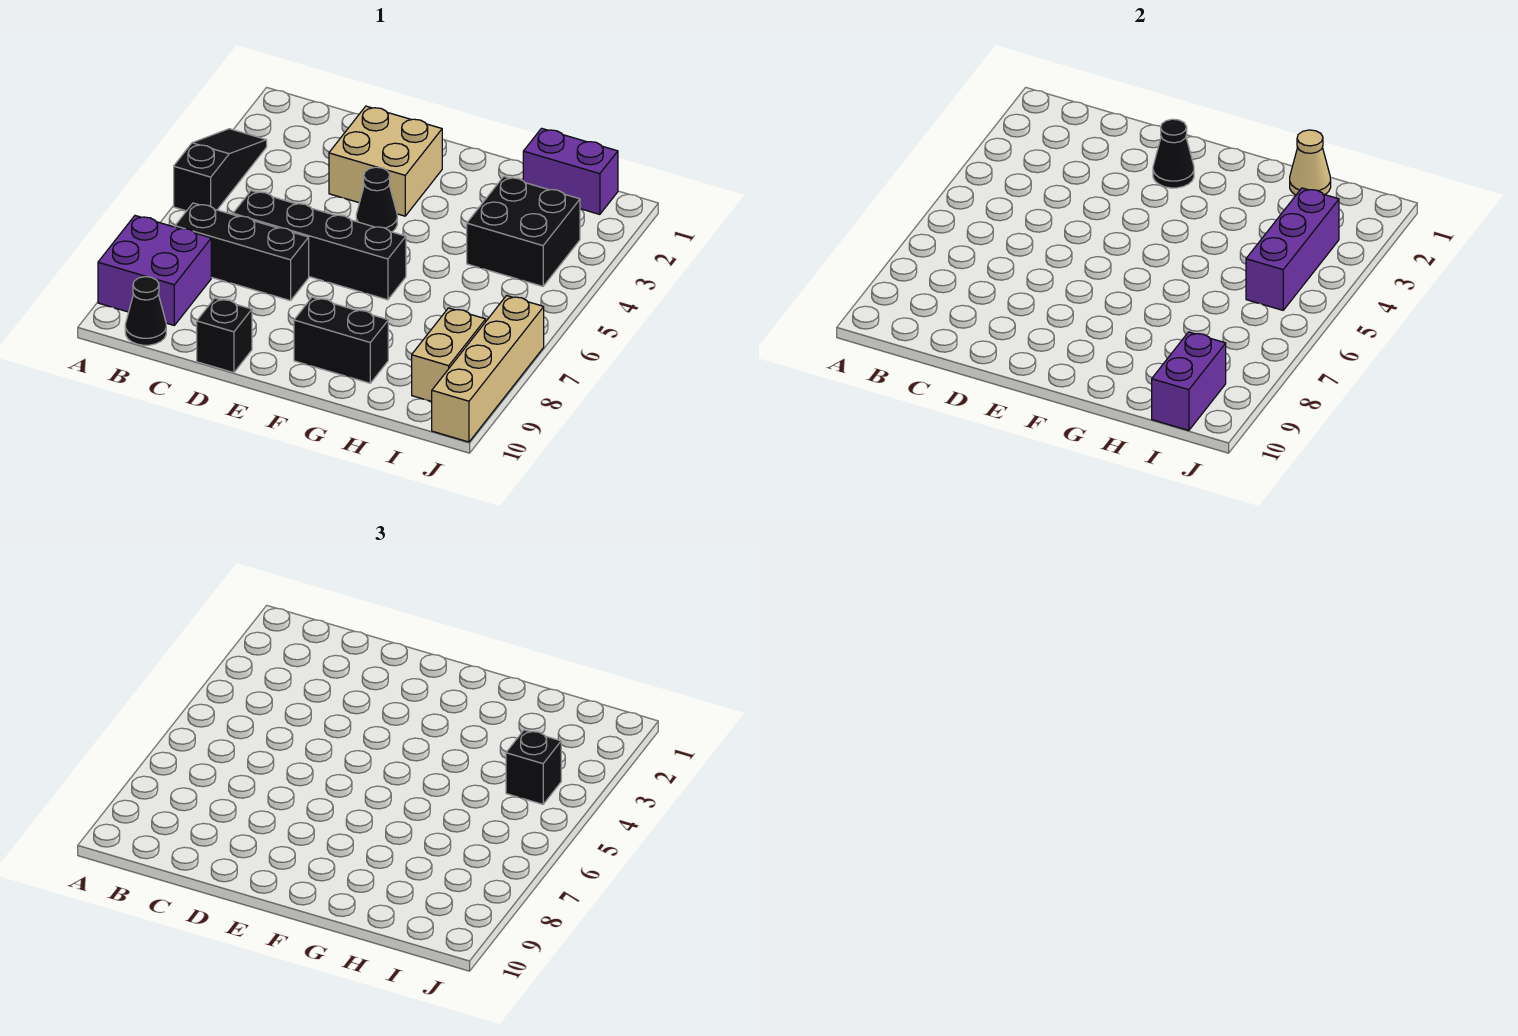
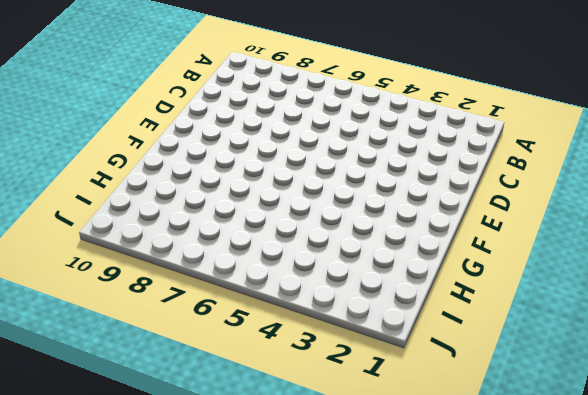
none -> black 1x3 slope [174,129,267,211]
none -> purple 2x2 brick [98,216,211,325]
none -> black 1x3 brick [175,203,309,301]

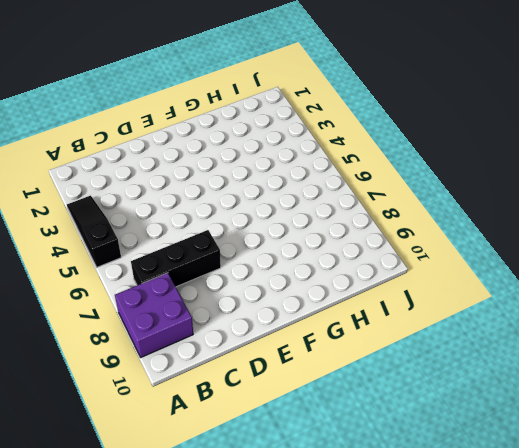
none -> black 1x1 cone [125,277,166,345]
none -> black 1x4 brick [233,191,406,300]
none -> tan 2x2 brick [329,106,442,216]

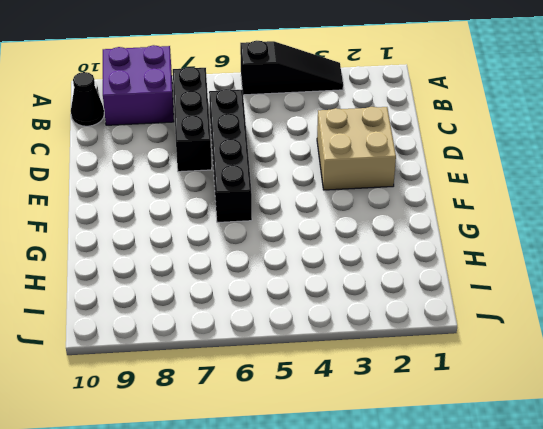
none -> black 1x1 brick [197,298,252,373]
none -> black 1x1 cone [356,167,397,232]
none -> black 1x2 brick [294,297,388,383]

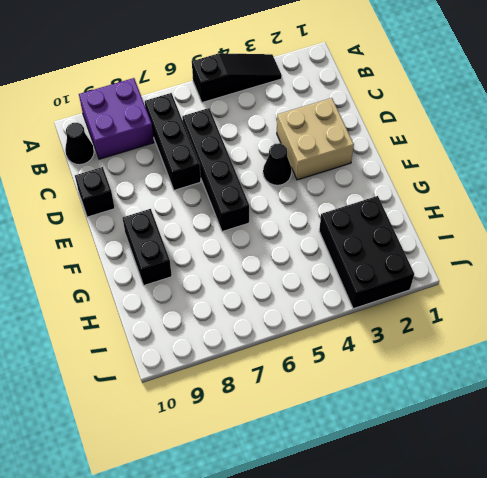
black 2x3 brick [319,196,414,309] -> black 2x2 brick [467,177,580,286]
none -> purple 1x2 brick [523,128,618,214]
none -> tan 1x2 brick [412,308,486,401]
none -> tan 1x4 brick [432,296,544,442]

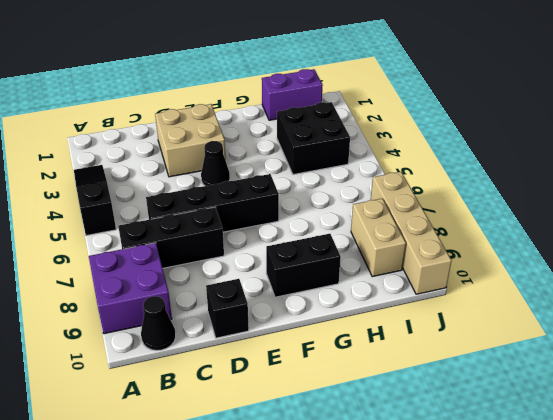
none -> black 1x1 cone [1153,119,1194,188]
none -> tan 1x1 cone [1290,130,1331,195]
none -> purple 1x3 brick [1246,188,1339,310]

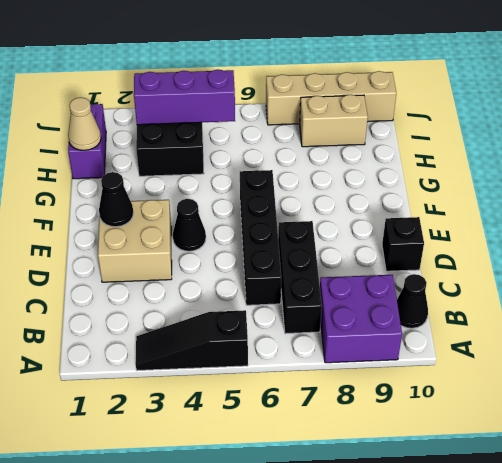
none -> black 1x2 brick [294,297,388,383]
none -> purple 1x2 brick [1152,332,1226,430]
none -> black 1x1 brick [506,730,561,804]

